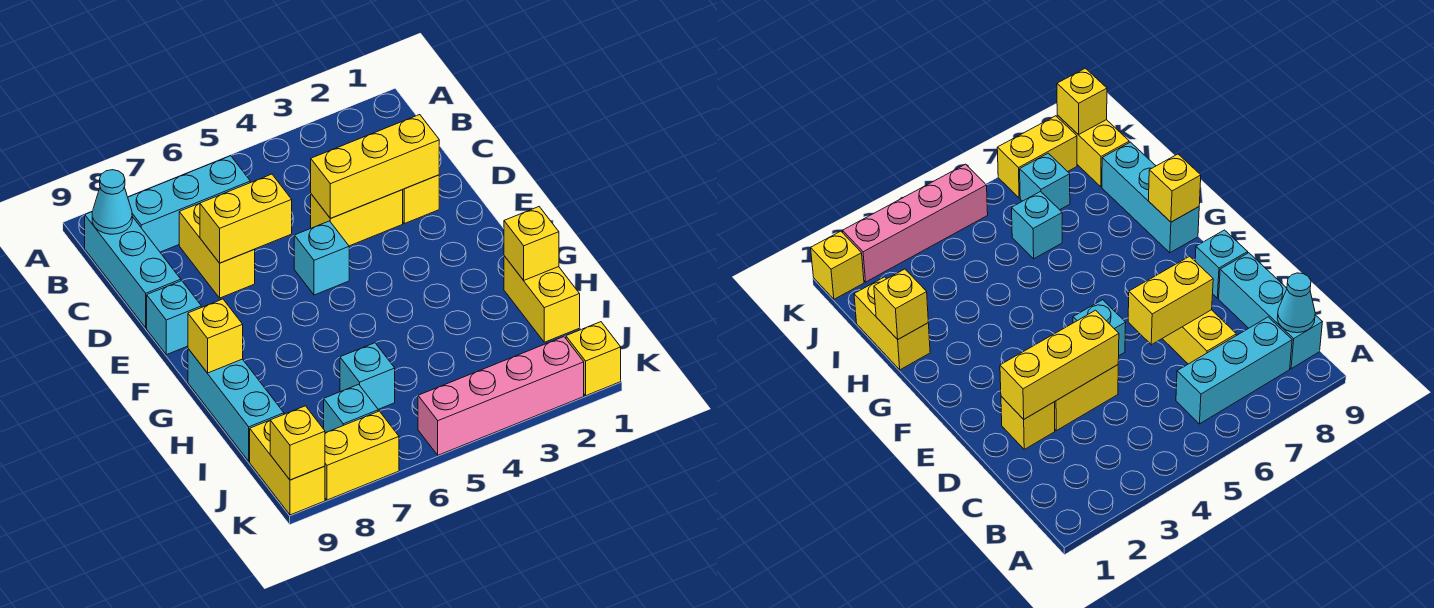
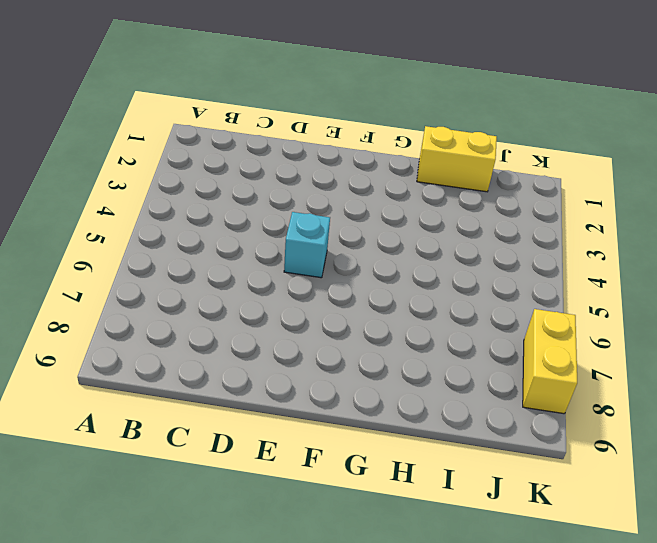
none -> cyan 1x3 brick [128,156,250,252]
none -> cyan 1x3 brick [85,212,181,328]
none -> yellow 1x2 brick [179,203,255,298]

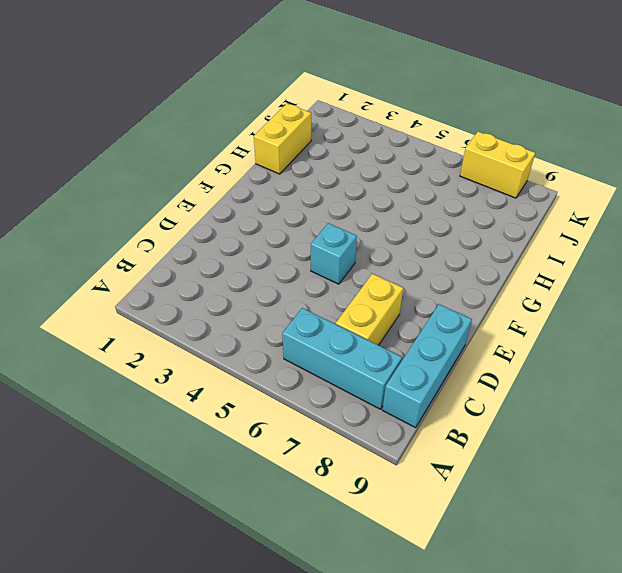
none -> yellow 1x1 brick [403,175,439,224]
none -> yellow 1x2 brick [311,190,403,246]
none -> cyan 1x1 brick [147,281,201,355]

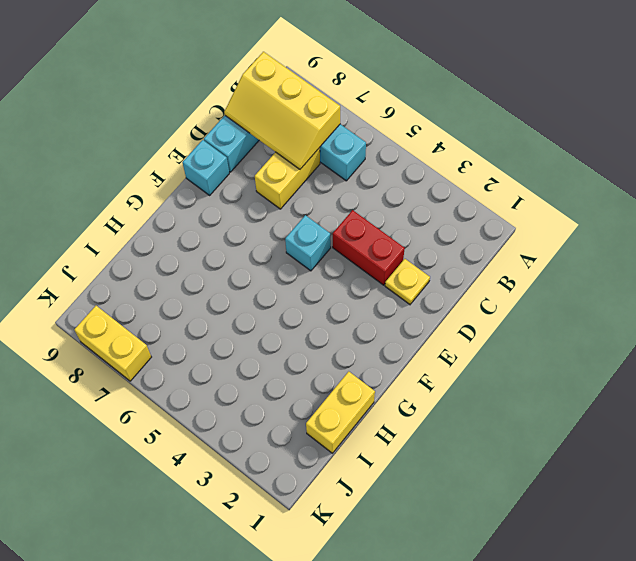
yellow 2x3 slope [224,52,340,169] -> cyan 1x1 cone [92,170,132,234]
yellow 1x1 plate [385,259,430,304] -> yellow 1x1 brick [403,175,439,224]
red 1x2 brick [333,210,405,285] -> yellow 1x2 brick [311,190,403,246]
none -> cyan 1x3 brick [188,349,284,461]
none -> cyan 1x1 brick [340,343,395,409]
none -> cyan 1x1 brick [324,384,378,433]

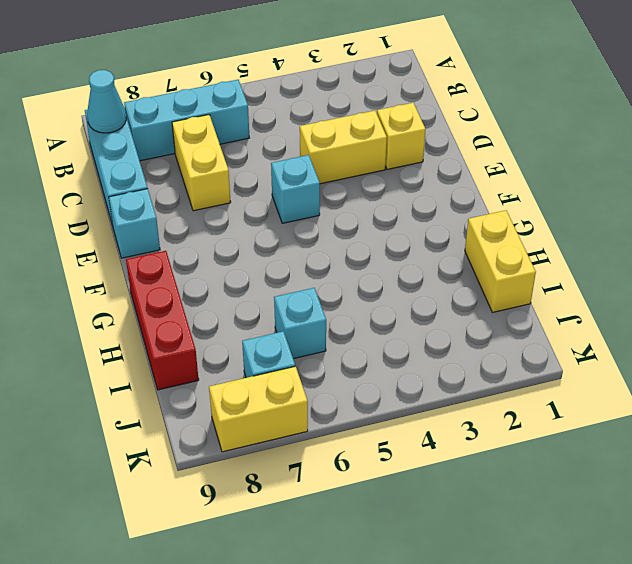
red 1x3 brick [126,251,199,390] -> cyan 1x3 brick [188,349,284,461]
none -> yellow 1x2 brick [250,420,325,515]
none -> yellow 1x1 brick [566,322,621,396]
none -> pink 1x4 brick [418,337,584,455]

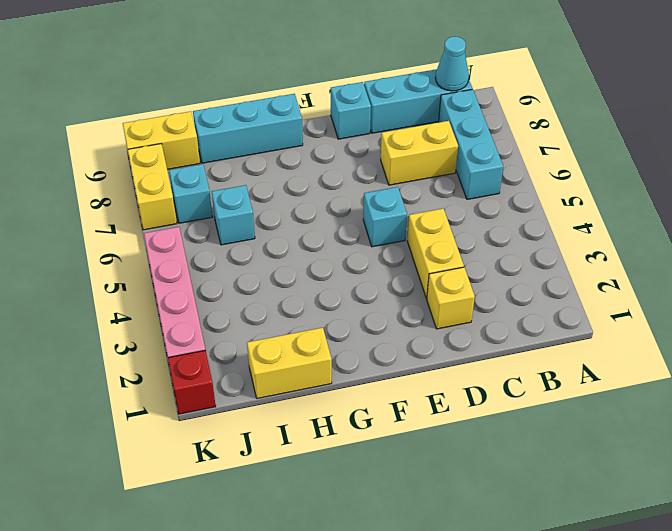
red 1x1 brick [168,350,216,414] -> yellow 1x1 brick [566,322,621,396]
none -> yellow 1x3 brick [311,115,439,218]
none -> yellow 1x2 brick [200,174,292,263]
none -> yellow 1x1 brick [188,299,243,373]

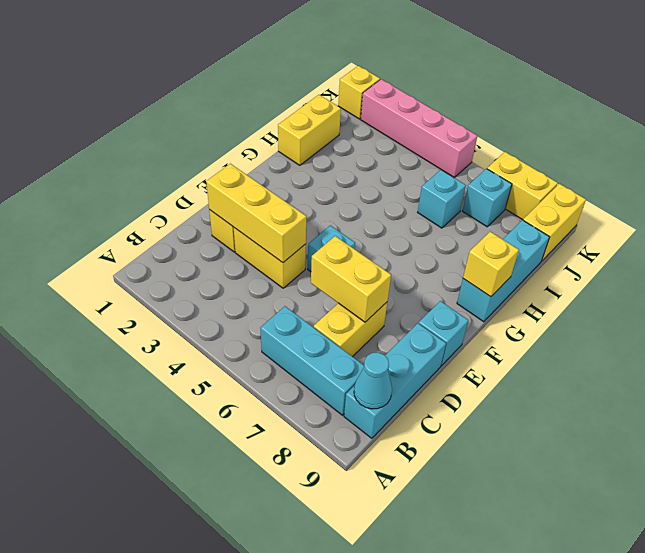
none -> yellow 1x1 brick [504,207,559,280]
none -> yellow 1x1 brick [270,406,325,480]

